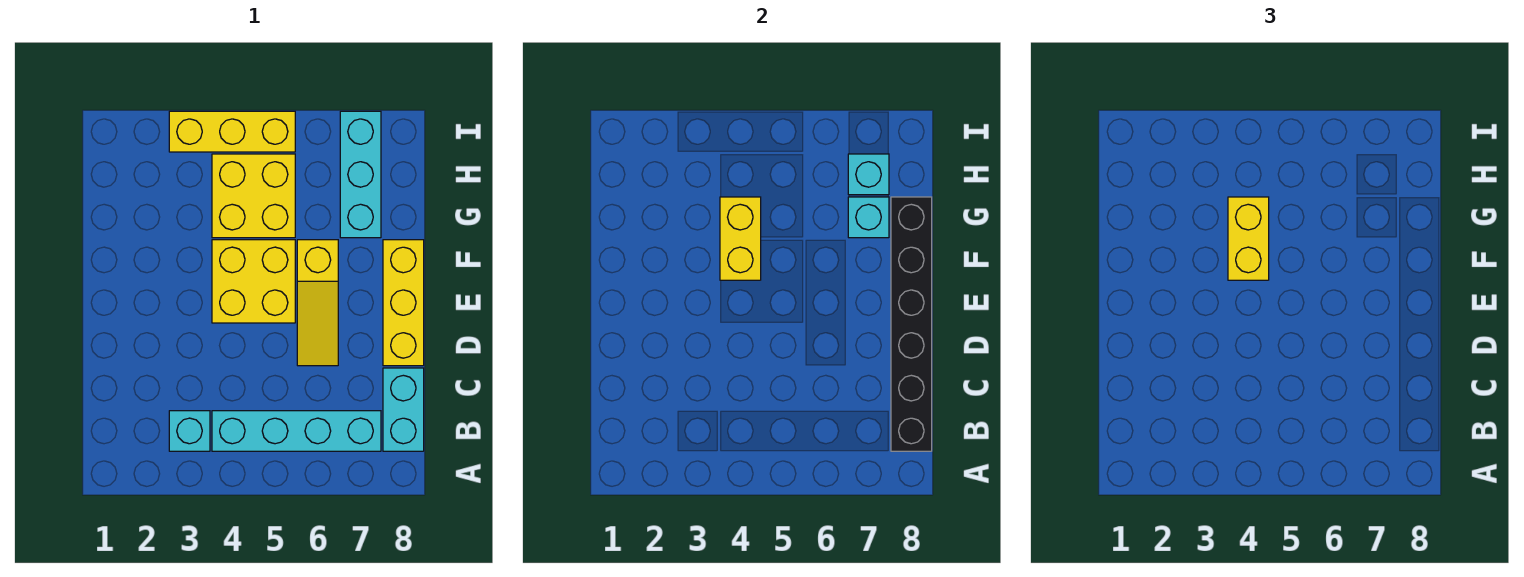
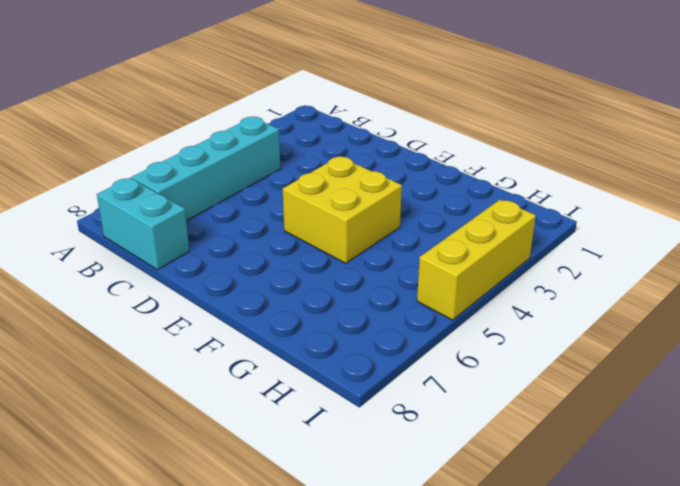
none -> cyan 1x1 brick [169,411,210,451]
none -> yellow 1x3 slope [297,240,338,366]
none -> yellow 1x3 brick [383,240,424,366]

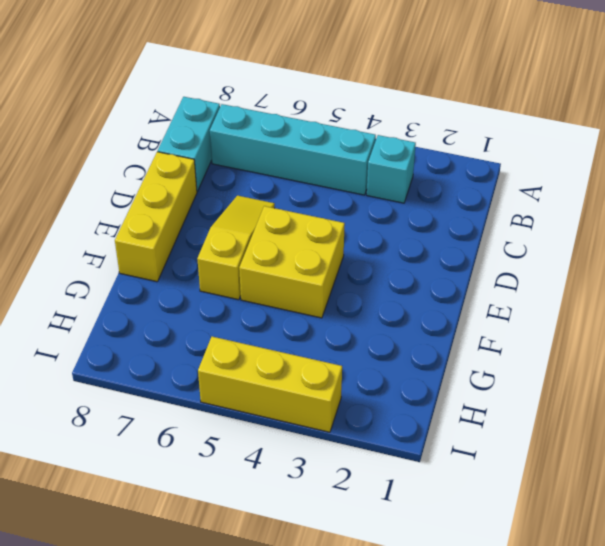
none -> yellow 2x2 brick [212,154,295,238]
none -> cyan 1x3 brick [340,111,381,238]
none -> black 1x6 brick [891,197,932,451]

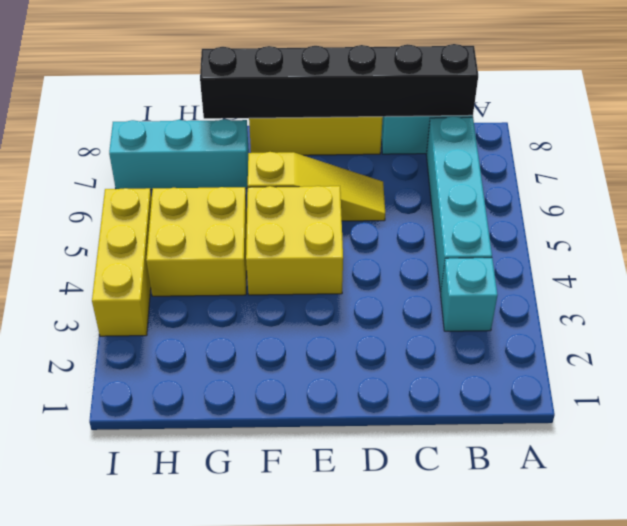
none -> yellow 1x2 brick [720,197,761,280]
none -> cyan 1x1 brick [848,197,889,238]
none -> cyan 1x1 brick [848,154,889,195]

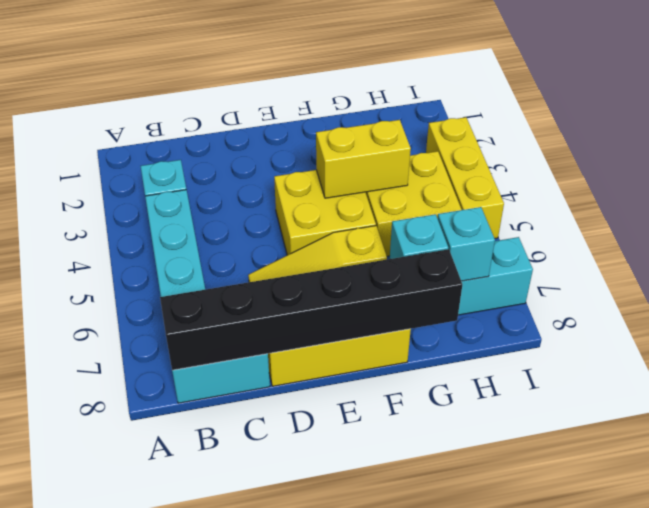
none -> yellow 1x2 brick [1228,197,1269,280]

